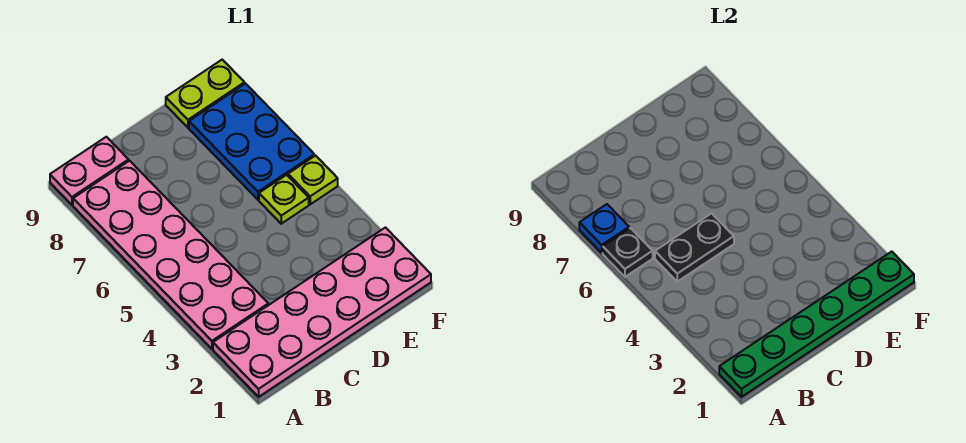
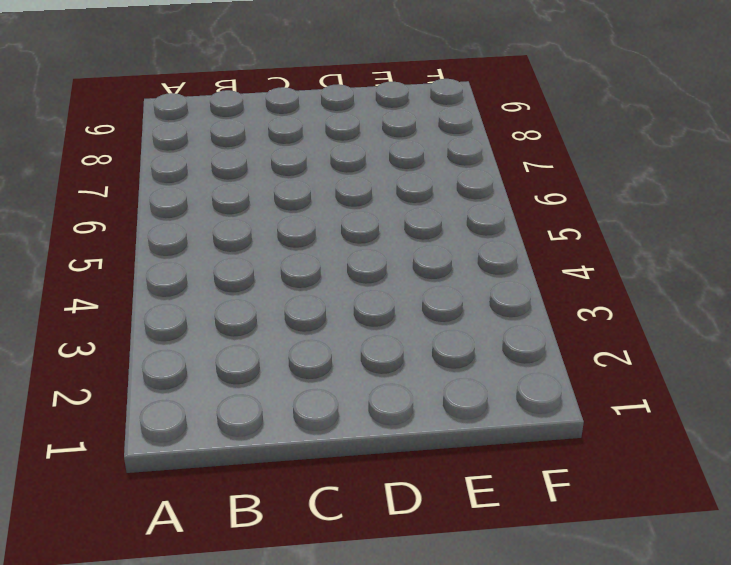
none -> pink 2x6 plate [213,228,431,397]
none -> pink 2x6 plate [73,161,268,349]

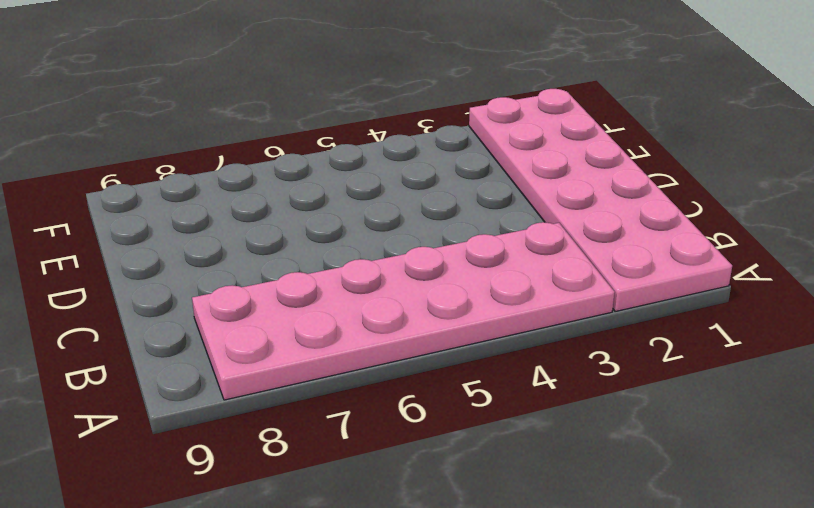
none -> pink 1x2 plate [50,137,129,205]
none -> lime 1x1 plate [259,175,309,224]

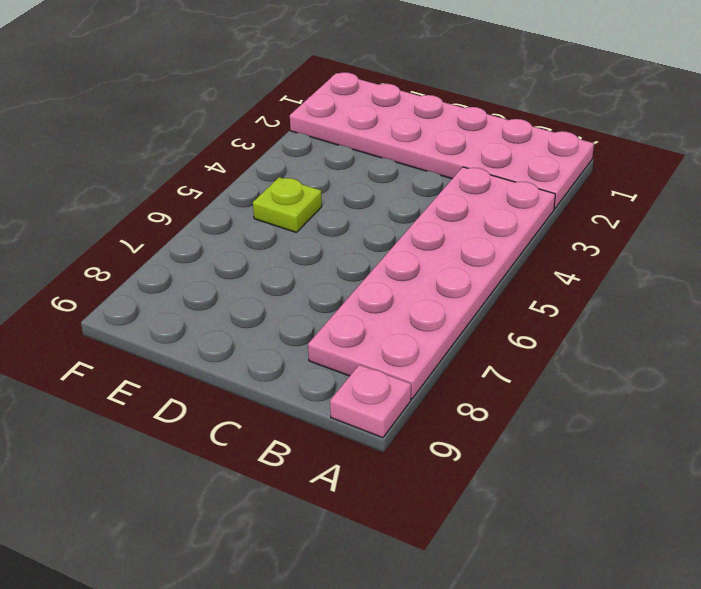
pink 1x1 plate [330,365,411,438] -> pink 1x2 plate [50,137,129,205]
none -> blue 2x3 plate [189,84,314,200]
none -> lime 1x2 plate [166,60,245,128]

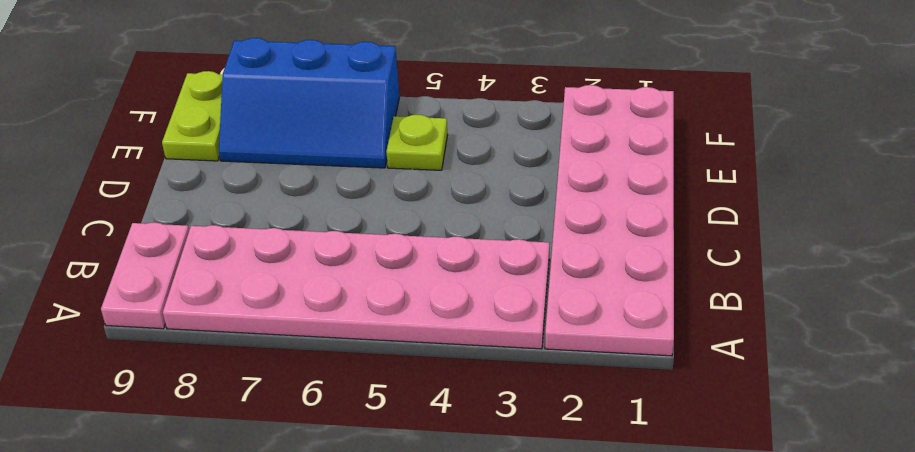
blue 2x3 slope [219,38,399,168] -> blue 2x3 plate [189,84,314,200]
none -> lime 1x1 plate [288,156,338,204]
none -> green 1x6 plate [719,252,914,397]

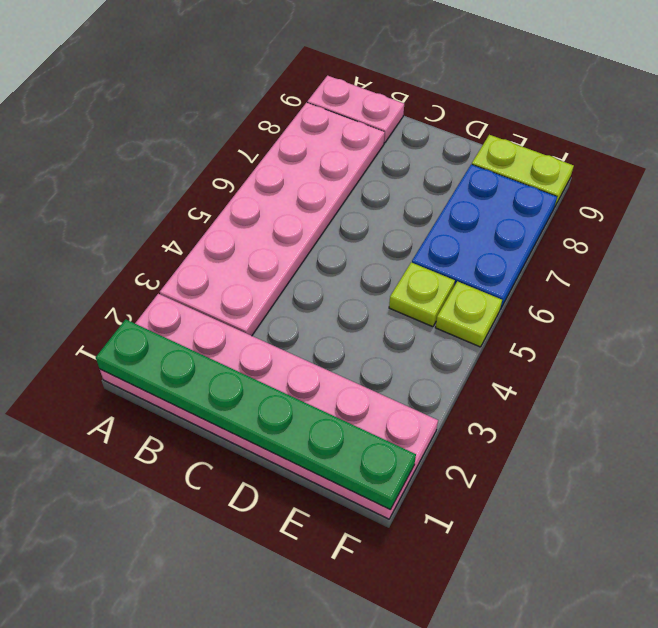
none -> black 1x1 plate [603,228,653,277]
none -> blue 1x1 plate [579,204,629,253]

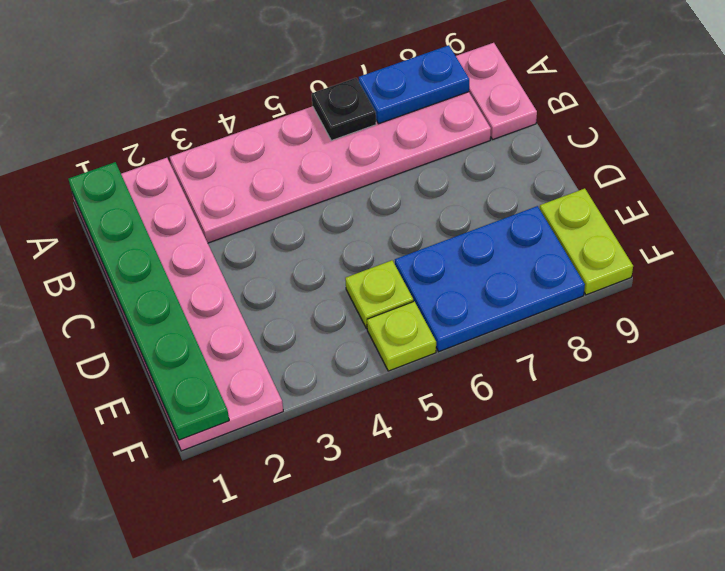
blue 1x2 plate [359,45,469,124] -> blue 1x1 plate [579,204,629,253]
none -> black 1x2 plate [655,213,734,281]

